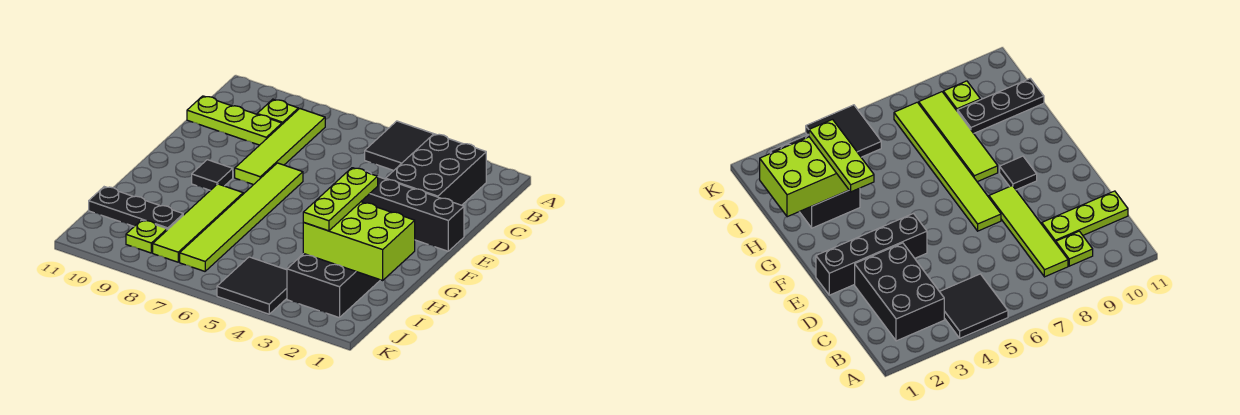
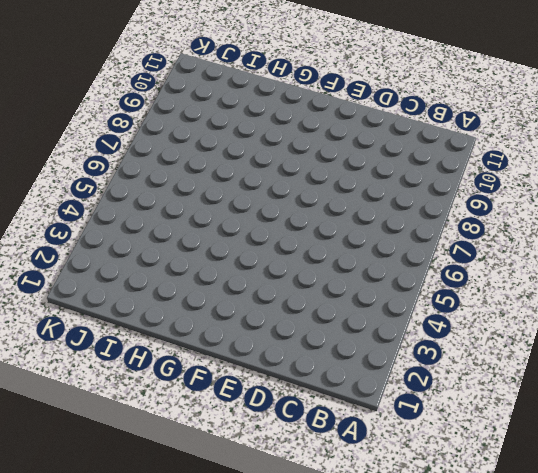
none -> black 2x2 tile [365,121,433,170]
none -> black 2x3 brick [386,134,486,205]
none -> lime 1x4 tile [235,109,325,185]

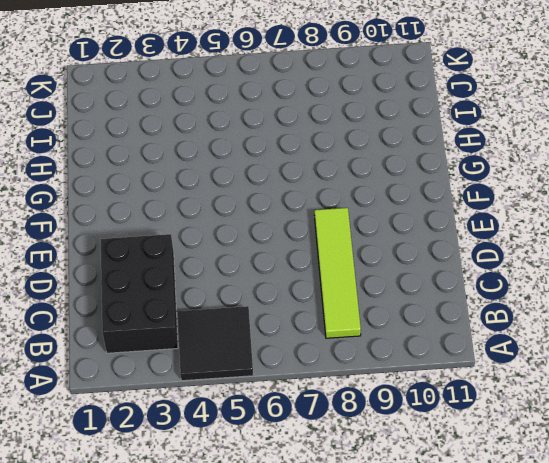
none -> lime 1x1 plate [257,99,298,124]
none -> lime 1x3 plate [187,96,282,145]
none -> black 1x4 brick [361,171,464,251]

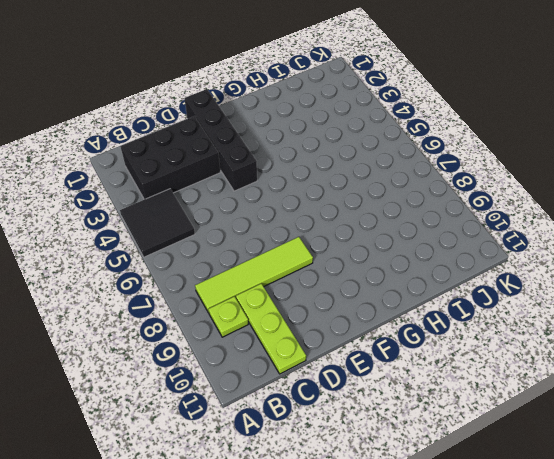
none -> lime 1x6 tile [180,163,303,271]
none -> black 1x1 tile [192,160,233,190]
none -> lime 1x4 tile [153,184,243,262]

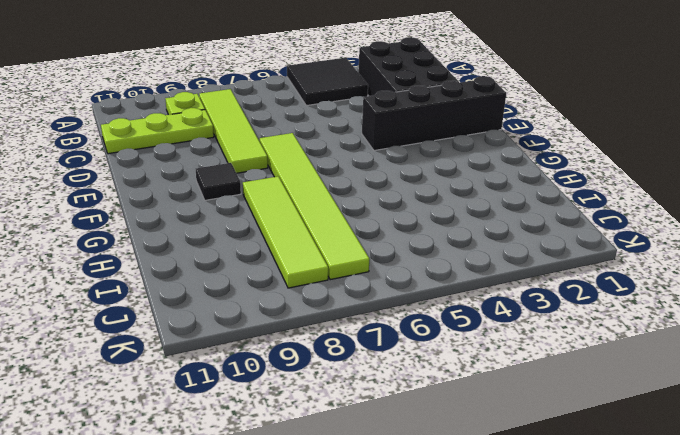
none -> black 2x3 brick [287,254,380,318]
none -> black 1x3 plate [89,187,183,230]
none -> black 2x2 tile [217,257,287,314]

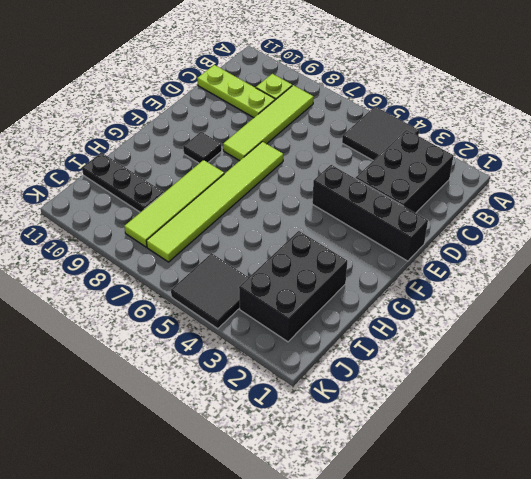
none -> lime 1x1 plate [126,220,167,253]
none -> lime 2x3 brick [303,202,415,280]
none -> lime 1x3 plate [303,168,378,231]

